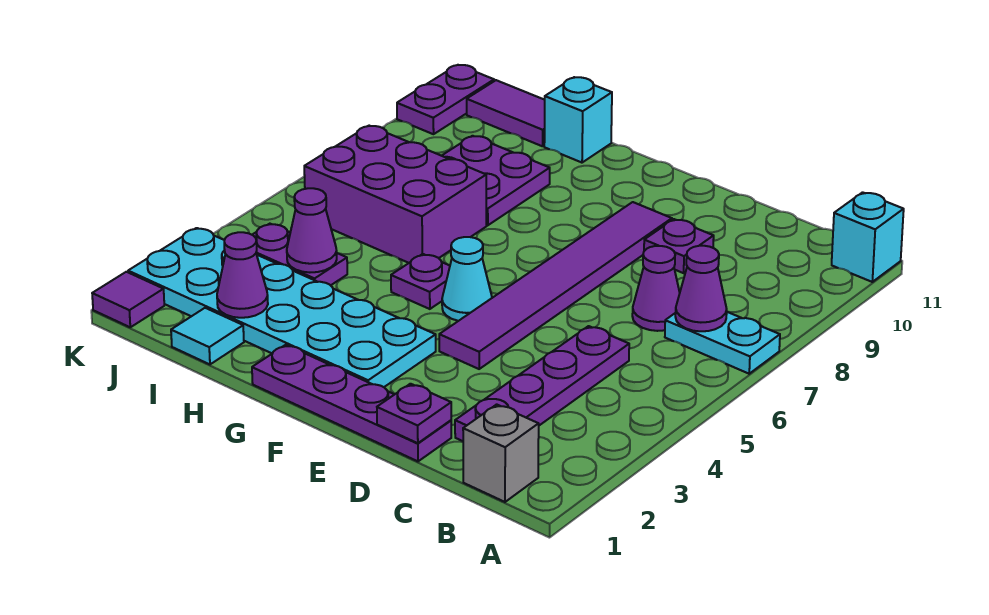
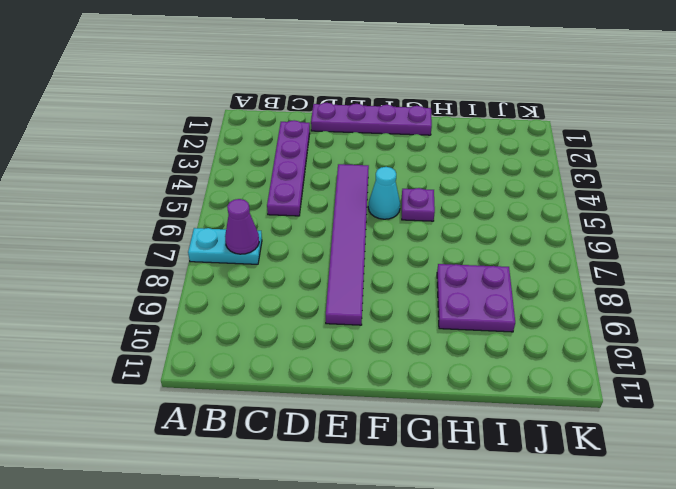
none -> cyan 1x1 brick [832,192,904,282]
none -> grey 1x1 brick [463,404,539,502]
none -> purple 1x1 cone [632,246,680,331]

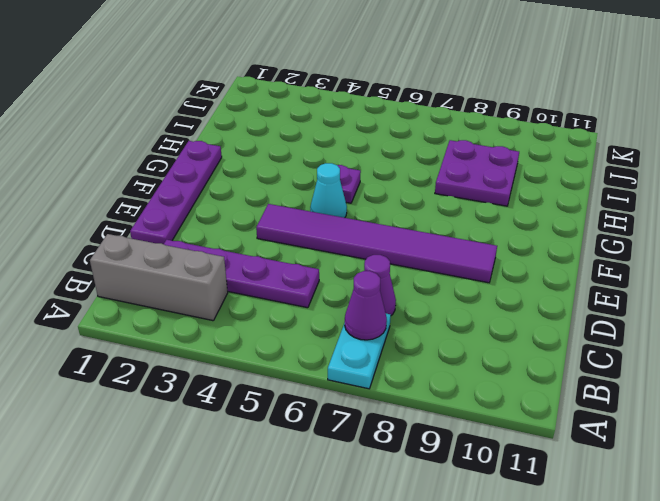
grey 1x3 brick [90,234,228,321] -> grey 1x1 brick [463,404,539,502]
none -> cyan 1x1 brick [832,192,904,282]
none -> purple 1x1 plate [644,219,714,273]
none -> cyan 2x6 plate [128,228,436,387]

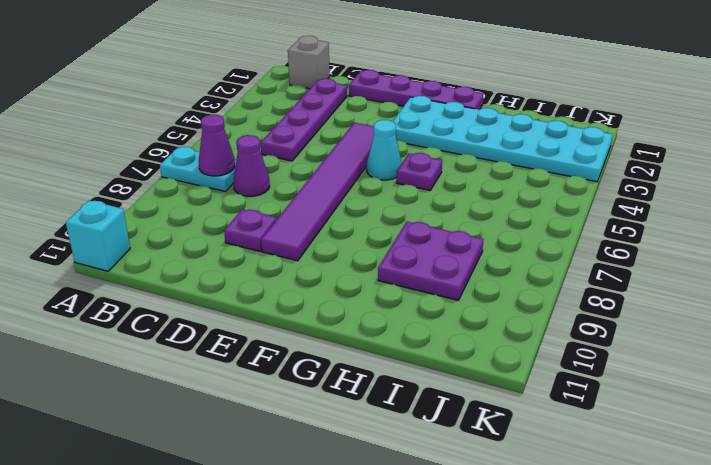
none -> purple 2x3 brick [304,126,486,263]
none -> cyan 1x1 brick [544,77,612,163]
none -> cyan 1x1 tile [171,308,244,364]

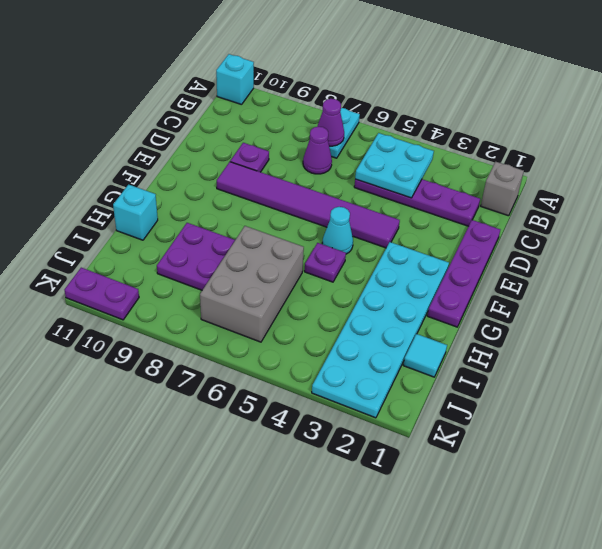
cyan 2x2 plate [355,133,434,198] -> none
grey 2x3 brick [200,226,304,342] -> purple 2x3 brick [304,126,486,263]
none -> purple 1x2 plate [252,224,347,285]
none -> purple 1x2 tile [467,80,545,146]
none -> purple 1x1 tile [92,272,164,327]

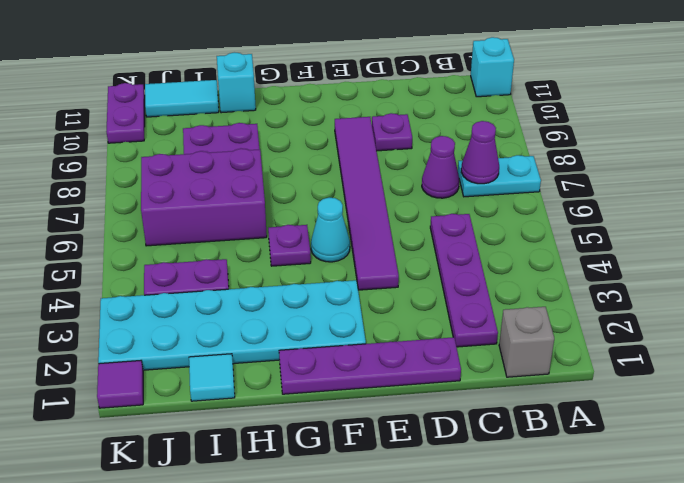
cyan 1x2 tile [145,80,219,117] -> purple 1x2 tile [467,80,545,146]
none -> purple 1x1 plate [377,384,451,443]
none -> purple 1x1 cone [217,232,268,318]
none -> purple 1x1 cone [287,188,337,272]

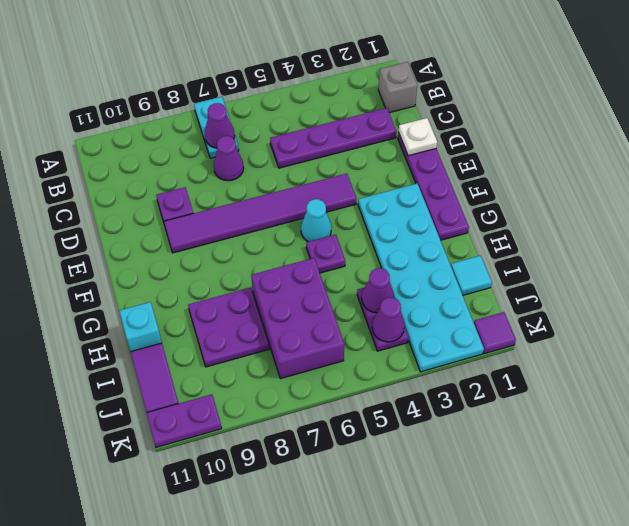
white 1x1 plate [399,118,437,156] -> purple 1x1 plate [377,384,451,443]
purple 1x1 cone [372,297,405,342] -> purple 1x1 cone moved to [217,232,268,318]
none -> cyan 1x1 brick [832,192,904,282]

